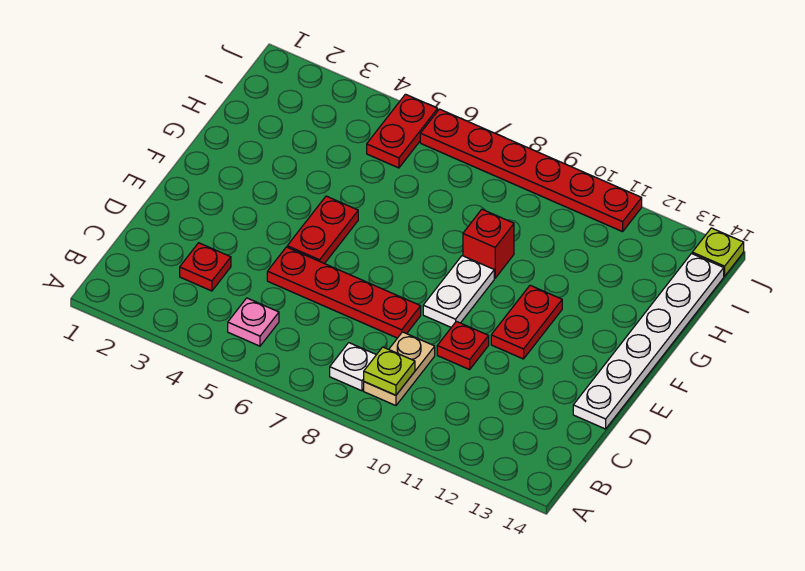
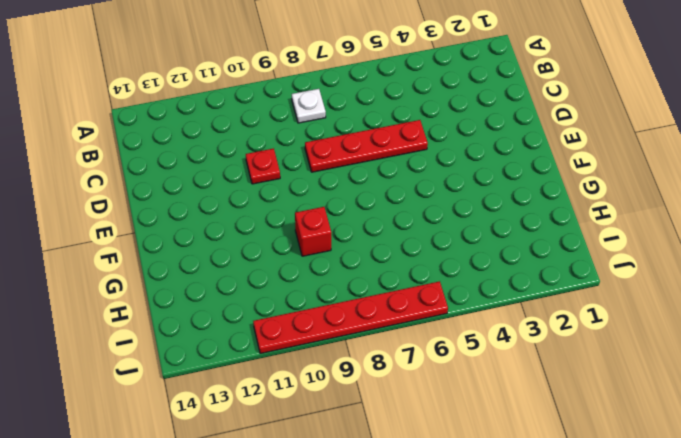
none -> pink 1x1 plate [228,298,279,346]
none -> tan 1x2 plate [364,332,435,406]
none -> red 1x1 plate [180,243,231,291]

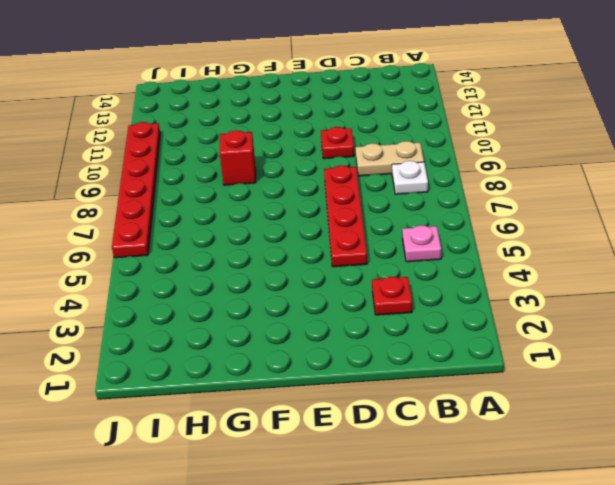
none -> white 1x6 plate [573,254,724,429]
none -> red 1x2 plate [287,196,358,264]
none -> white 1x2 plate [423,256,494,327]

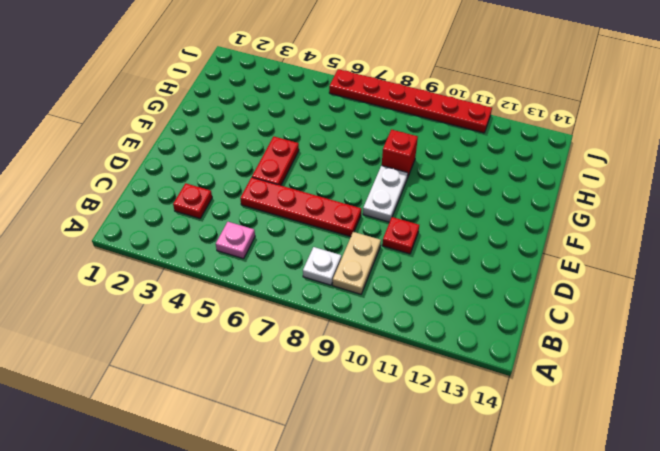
none -> white 1x6 plate [573,254,724,429]
none -> red 1x2 plate [491,285,562,359]
none -> red 1x2 plate [367,94,438,168]

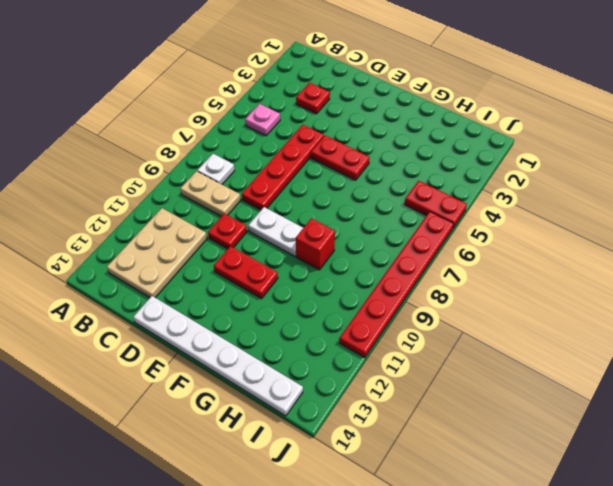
tan 2x3 plate [107,208,207,298] -> none
none -> lime 1x1 plate [692,228,744,276]
none -> lime 1x1 plate [364,347,415,395]

